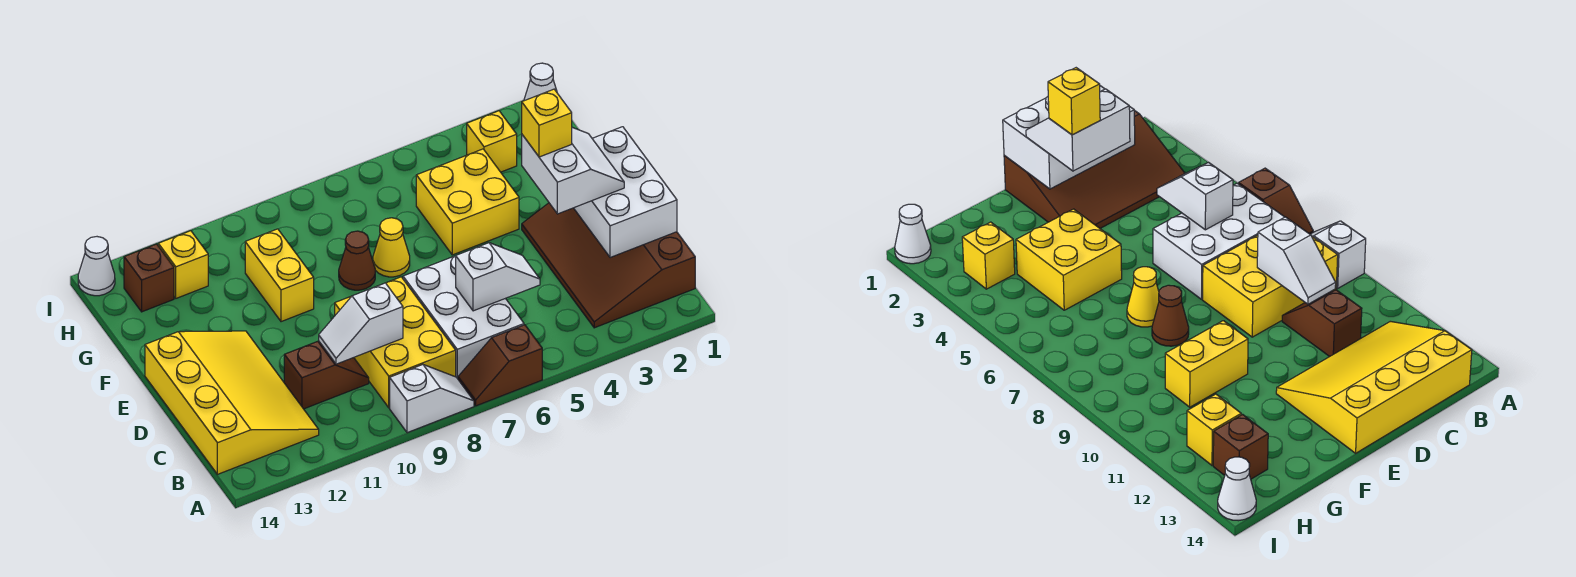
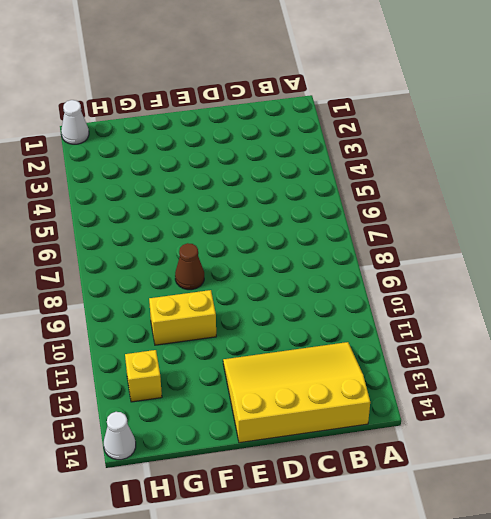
none -> brown 1x2 slope [458,325,542,406]
none -> white 1x2 slope [390,365,474,433]
none -> brown 3x4 slope [522,203,695,328]

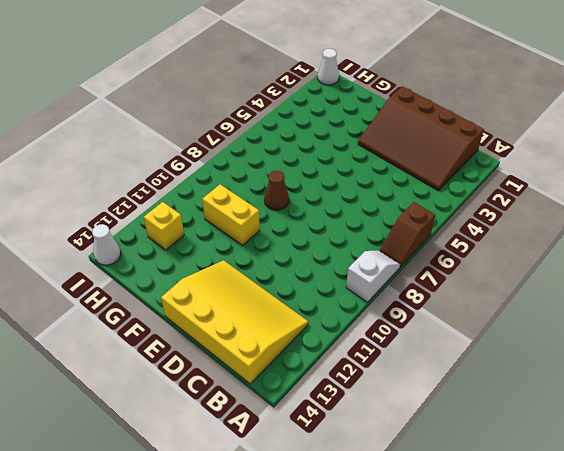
none -> white 2x3 brick [403,256,524,379]
none -> yellow 2x3 brick [335,277,456,408]
none -> brown 1x2 slope [284,341,369,409]

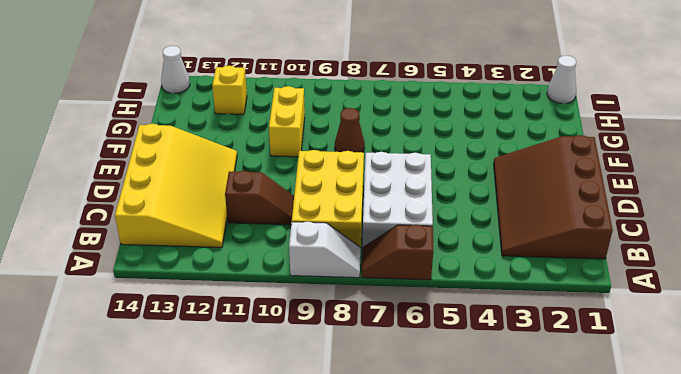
none -> yellow 2x2 brick [416,149,519,255]
none -> yellow 1x1 cone [373,218,410,277]
none -> yellow 1x1 brick [467,111,517,172]

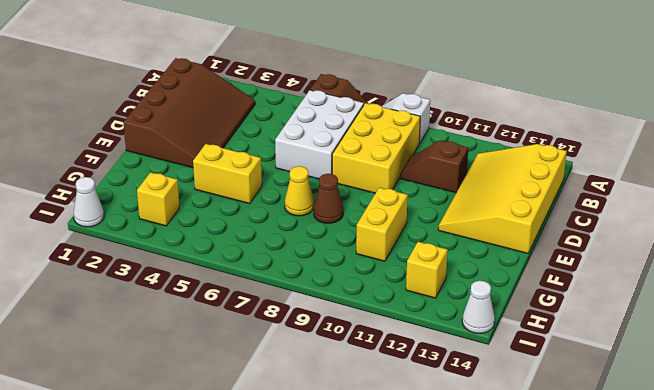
yellow 1x2 brick [193,144,262,204] -> yellow 2x2 brick [416,149,519,255]
none -> brown 1x1 brick [124,244,174,312]
none -> white 2x3 brick [574,127,677,258]
none -> white 1x2 slope [456,243,540,311]

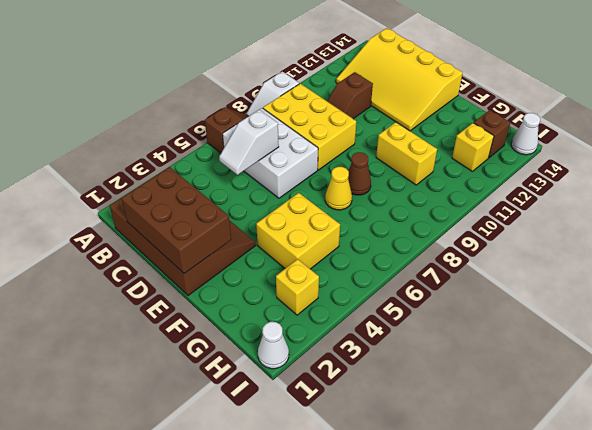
brown 2x3 brick [122,167,231,274] -> white 2x3 brick [574,127,677,258]
none -> white 1x2 slope [319,283,403,364]
none -> white 2x2 slope [522,127,624,214]
none -> yellow 1x1 brick [522,89,572,157]

